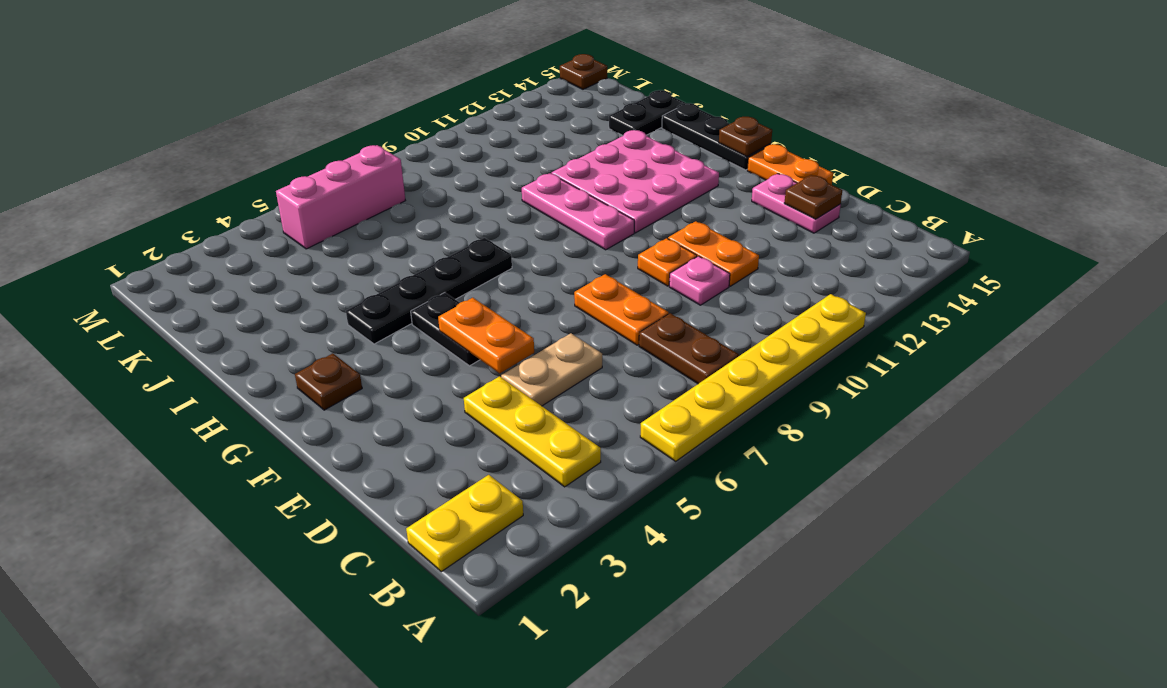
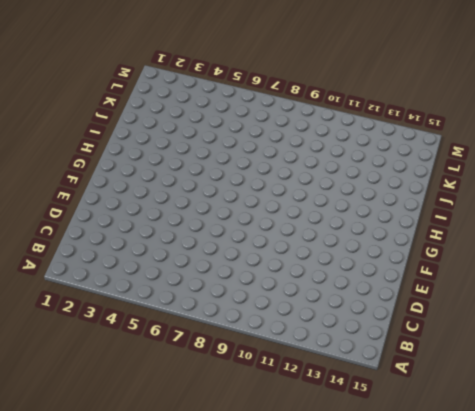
none -> yellow 1x6 plate [640,294,866,461]
none -> yellow 1x2 plate [406,475,523,572]
none -> yellow 1x3 plate [464,376,601,487]

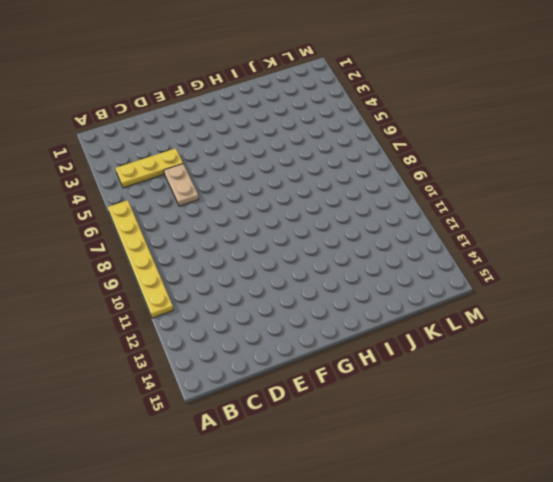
none -> yellow 1x2 plate [406,475,523,572]
none -> brown 1x2 plate [639,313,739,384]
none -> orange 1x2 plate [574,274,668,345]

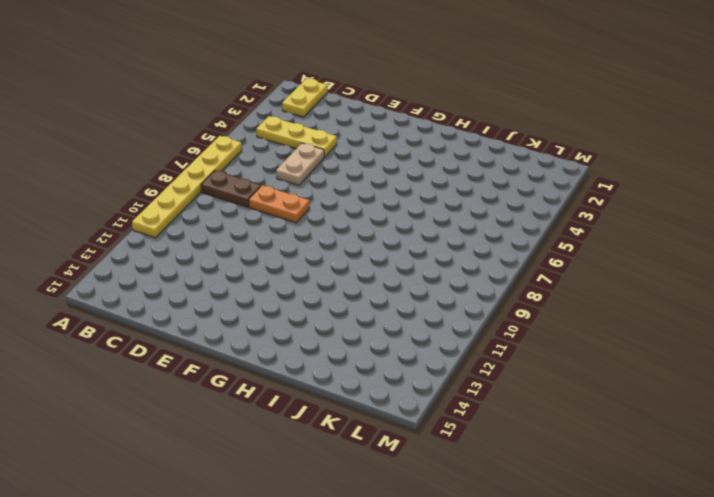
none -> pink 1x1 plate [669,256,730,305]
none -> orange 1x2 plate [668,221,759,286]
none -> pink 1x2 plate [752,174,841,233]

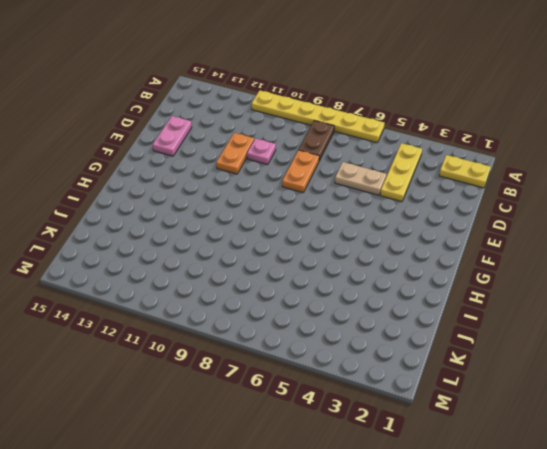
none -> orange 1x1 plate [638,238,697,286]
none -> orange 1x2 plate [747,144,833,185]
none -> black 1x2 plate [411,293,480,366]

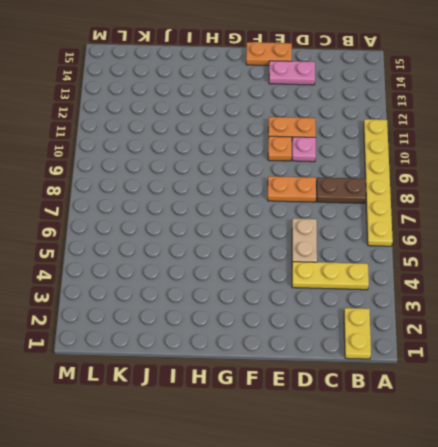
none -> black 1x2 plate [411,293,480,366]
none -> brown 1x1 plate [295,353,362,410]
none -> pink 1x3 plate [522,173,634,250]

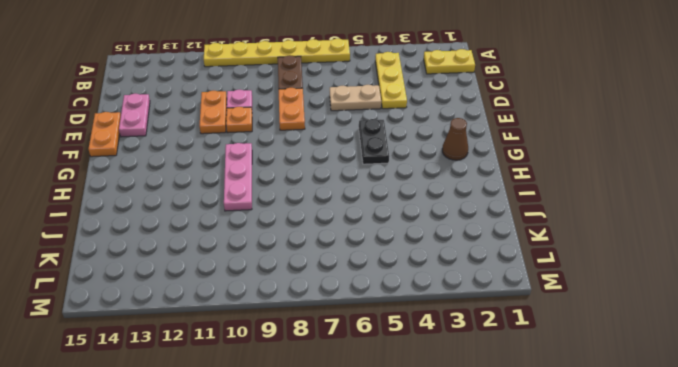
brown 1x1 cone [442,118,468,160] -> brown 1x1 plate [295,353,362,410]
none -> pink 3x3 plate [552,130,719,233]
none -> black 1x3 plate [662,103,771,170]
none -> black 1x4 plate [346,238,512,344]

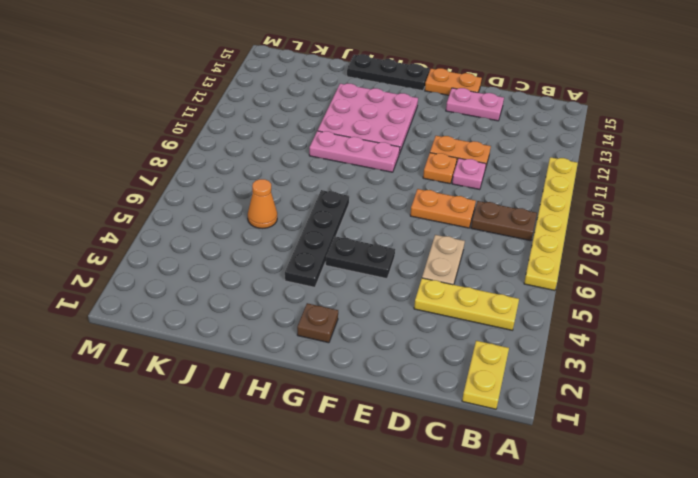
orange 1x1 cone [248,179,277,228] -> none
none -> black 1x2 plate [609,90,685,136]
none -> pink 1x3 brick [276,145,405,249]
none -> brown 1x1 plate [560,54,607,89]

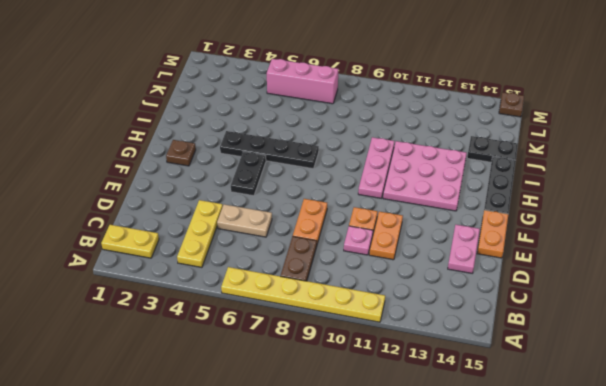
none -> brown 1x1 plate [784,175,842,219]
none -> orange 1x2 plate [438,298,534,373]
none -> brown 1x1 plate [719,117,772,156]

